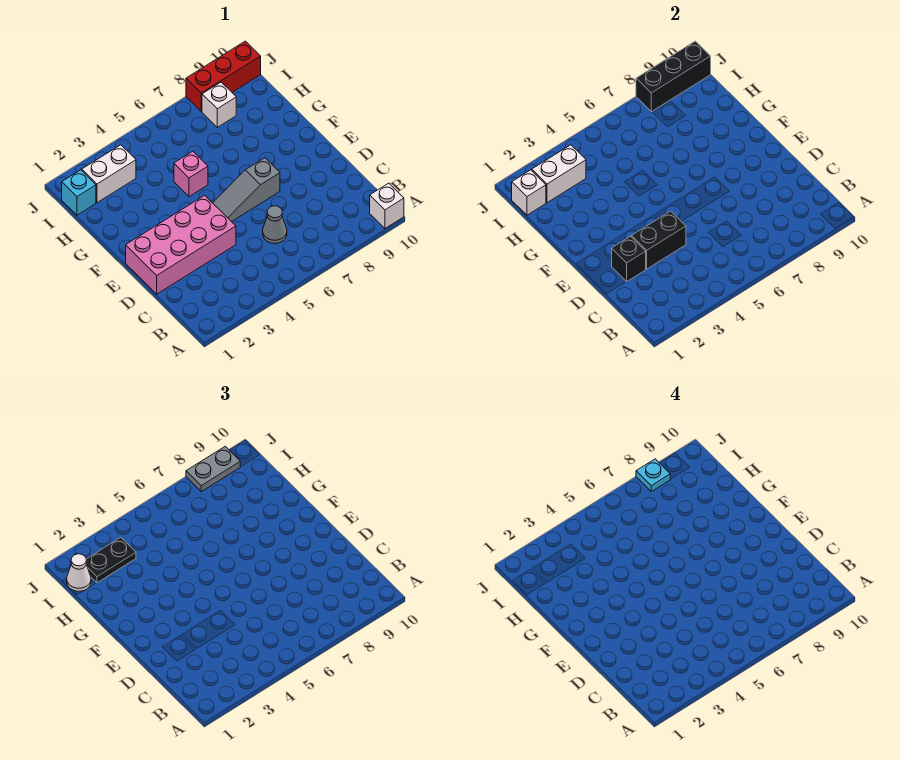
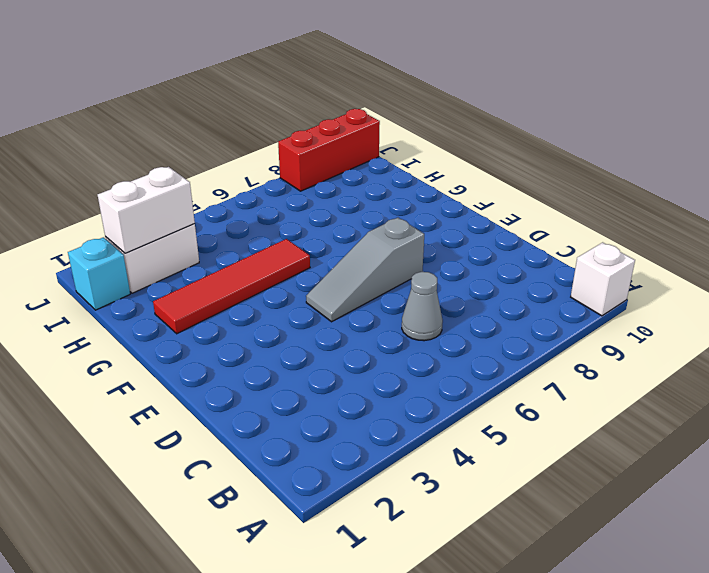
red 1x4 tile [153,239,310,334] -> pink 1x1 brick [174,151,208,197]
none -> pink 2x4 brick [126,195,236,294]
none -> white 1x1 brick [202,82,236,127]
none -> black 1x1 brick [612,236,646,281]

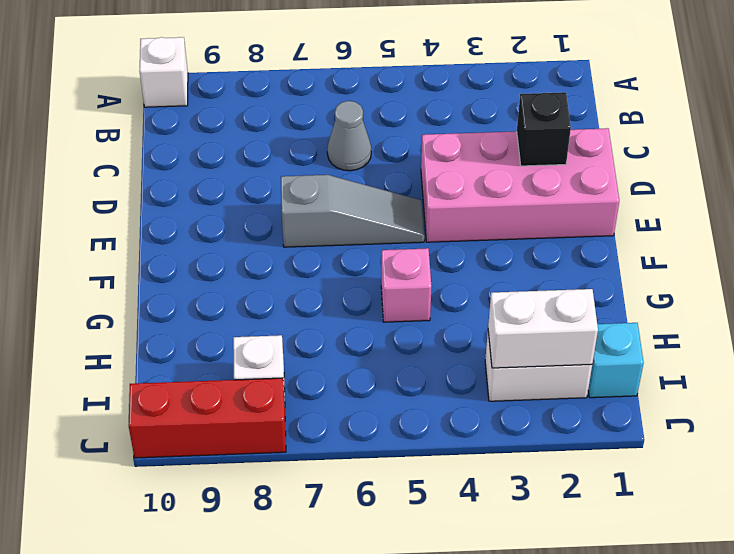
none -> black 1x2 brick [632,211,686,269]
none -> white 1x1 brick [512,170,546,215]
none -> black 1x3 brick [636,41,711,112]

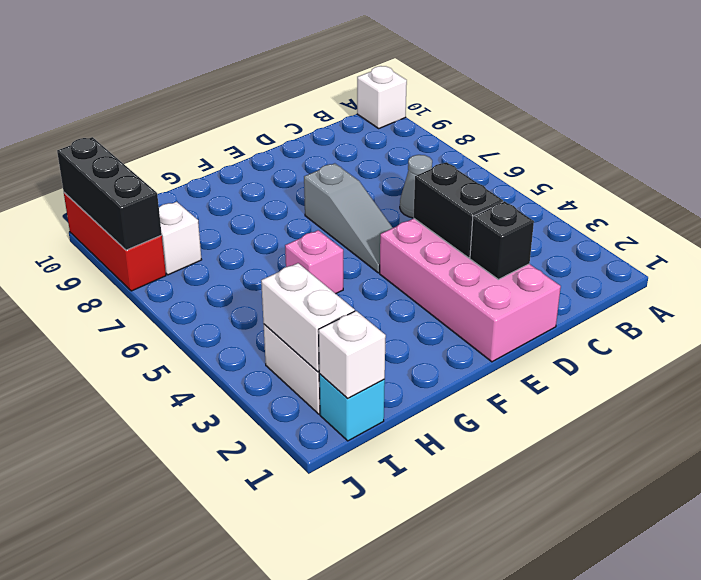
none -> white 1x1 cone [67,554,91,591]
none -> black 1x2 plate [86,538,136,583]
none -> grey 1x2 plate [186,446,240,492]

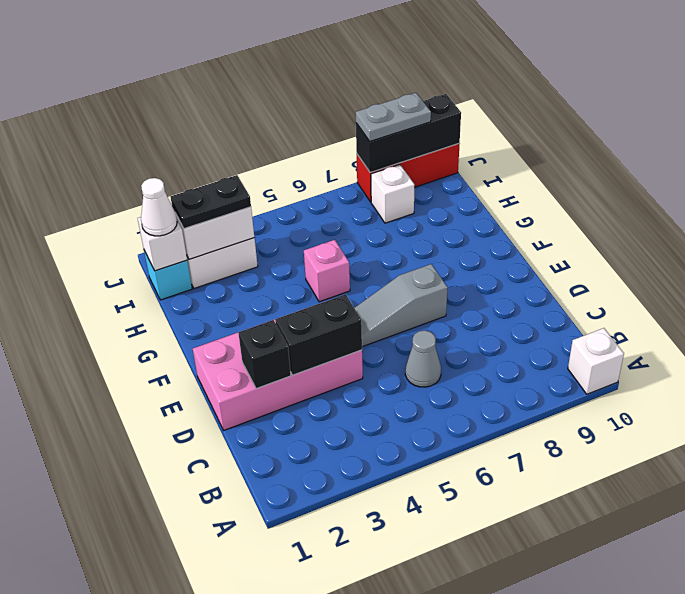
none -> cyan 1x1 plate [636,459,670,492]

